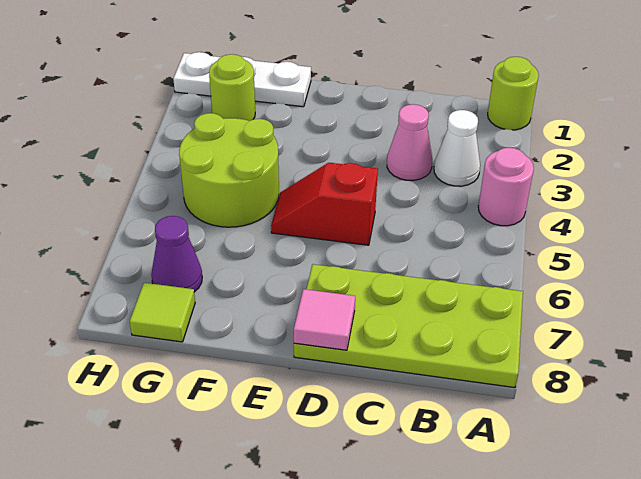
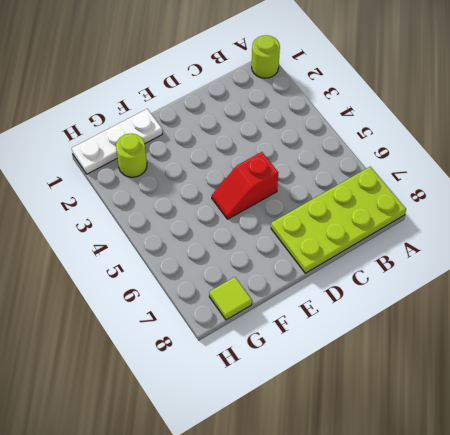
none -> pink 1x1 round brick [478,148,534,226]
none -> white 1x1 cone [434,110,480,186]
none -> pink 1x1 cone [387,104,432,180]

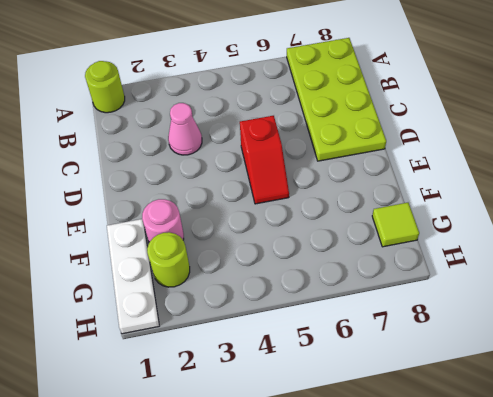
pink 1x1 round brick [142,199,184,242] -> pink 1x1 round brick moved to [478,148,534,226]
none -> white 1x1 cone [434,110,480,186]
none -> lime 2x2 round brick [179,113,279,227]
none -> purple 1x1 cone [151,216,202,292]

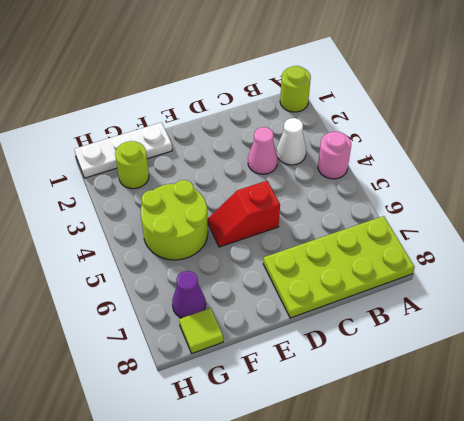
none -> pink 1x1 tile [294,289,355,350]

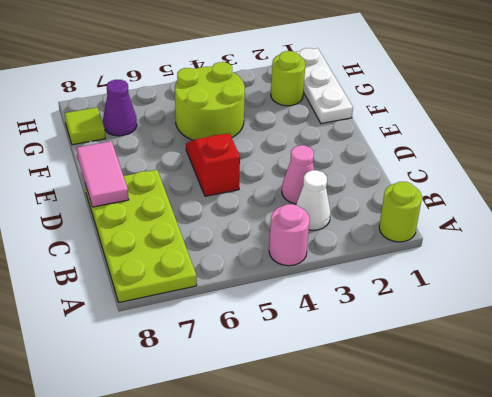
pink 1x2 tile [77,141,129,207] -> pink 1x1 tile [294,289,355,350]

